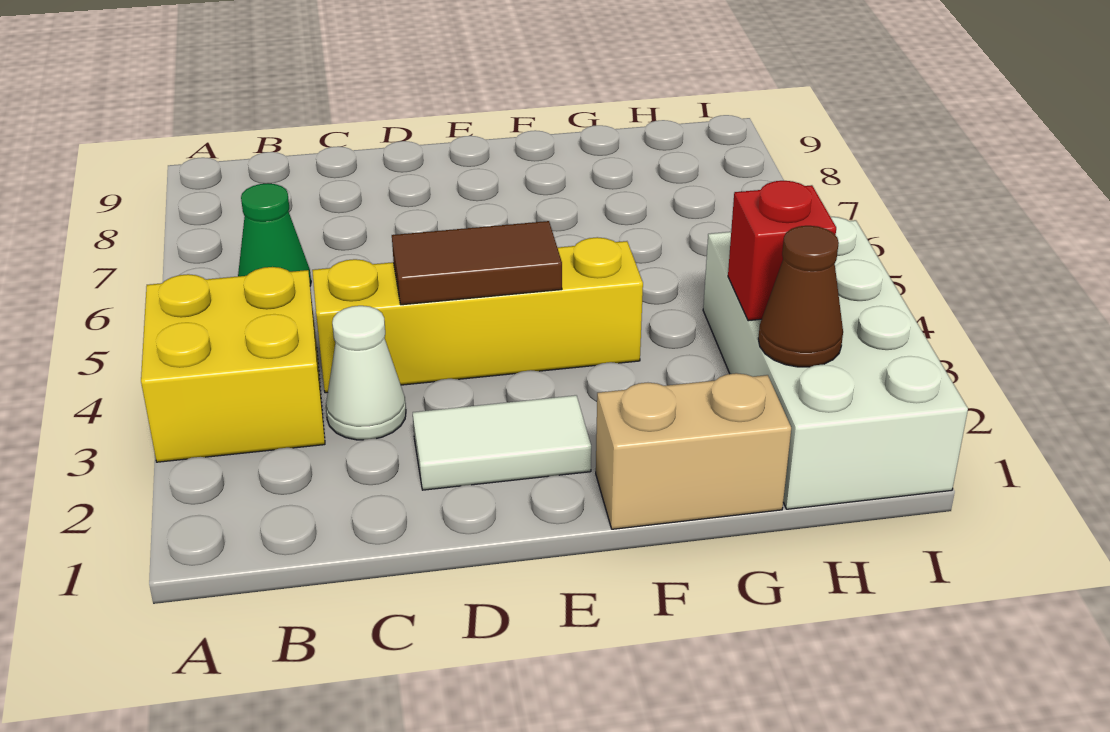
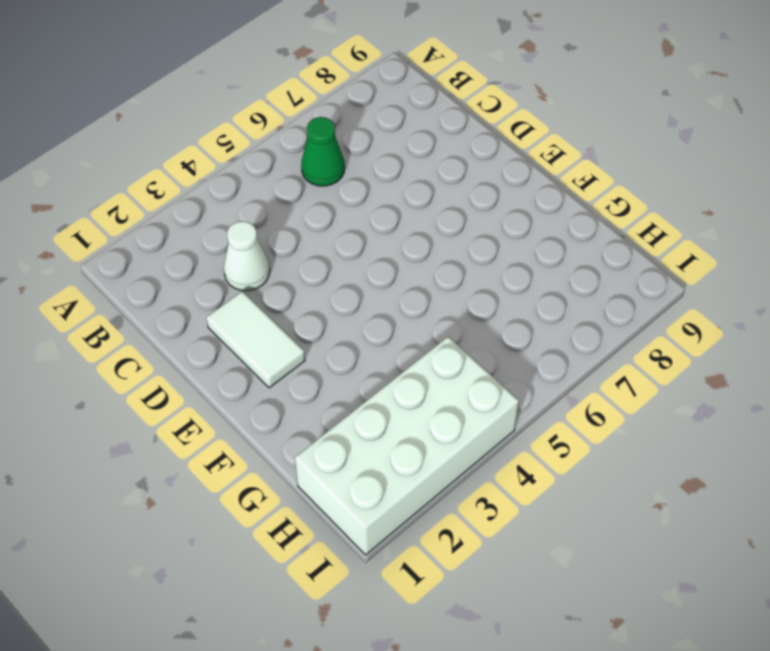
none -> yellow 2x2 brick [141,267,325,462]
none -> yellow 1x4 brick [312,237,643,393]

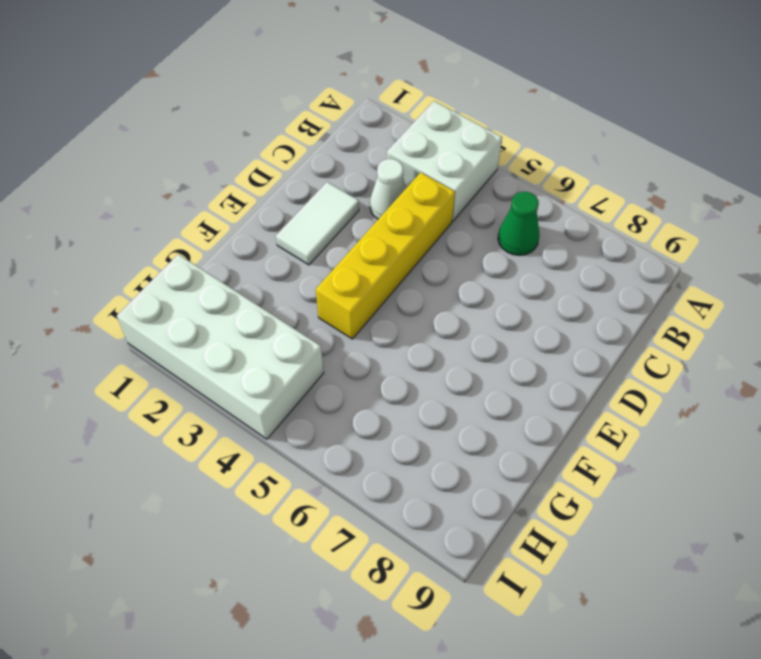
white 2x2 brick [387,101,502,221] -> yellow 2x2 brick [141,267,325,462]
none -> tan 1x2 brick [596,373,791,529]
none -> brown 1x2 tile [392,221,562,305]

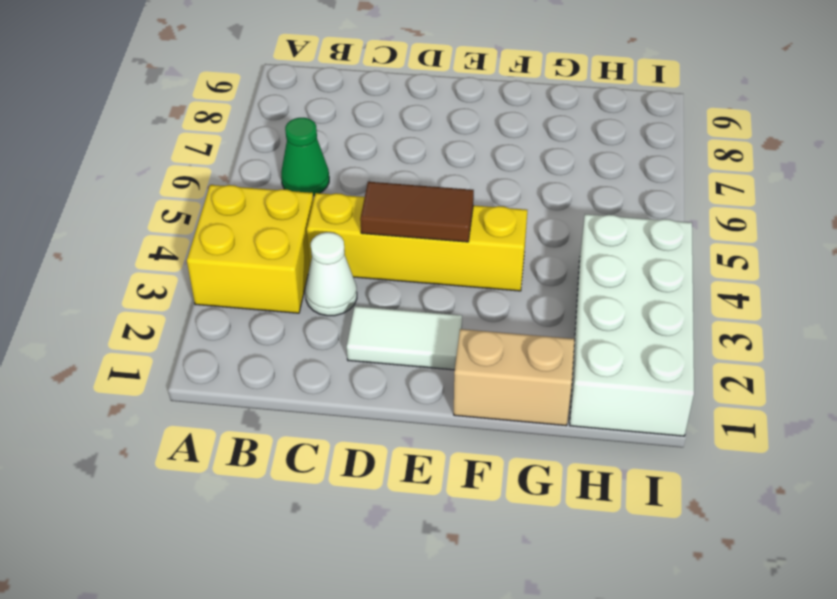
none -> brown 1x1 cone [758,226,843,367]
none -> red 1x1 brick [728,181,836,321]

